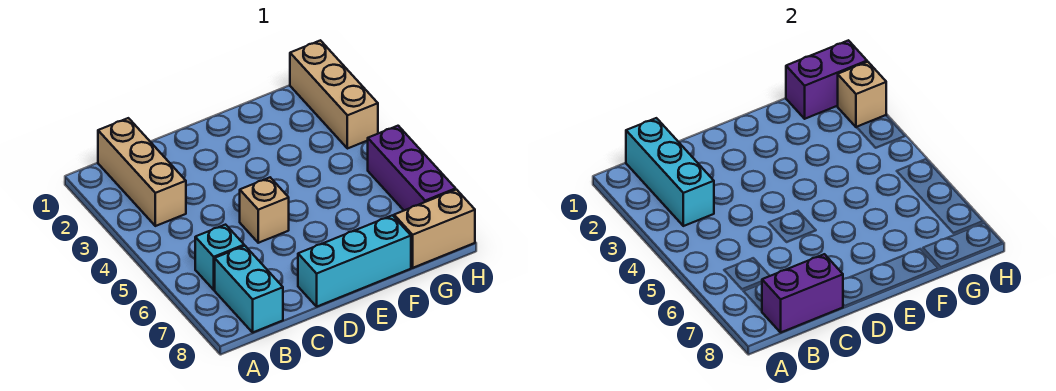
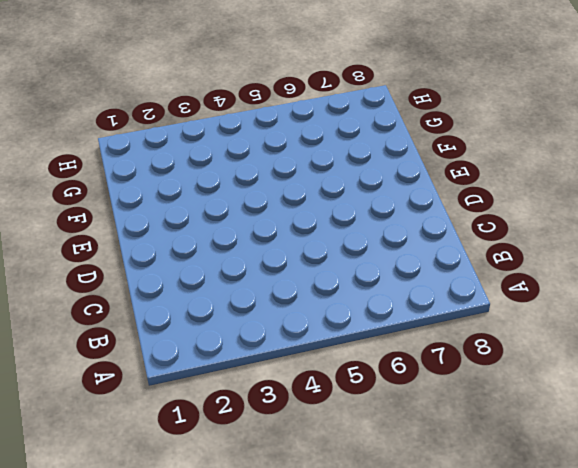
none -> tan 1x3 brick [98,118,186,226]
none -> cyan 1x1 brick [195,225,244,290]
none -> cyan 1x2 brick [215,246,283,332]

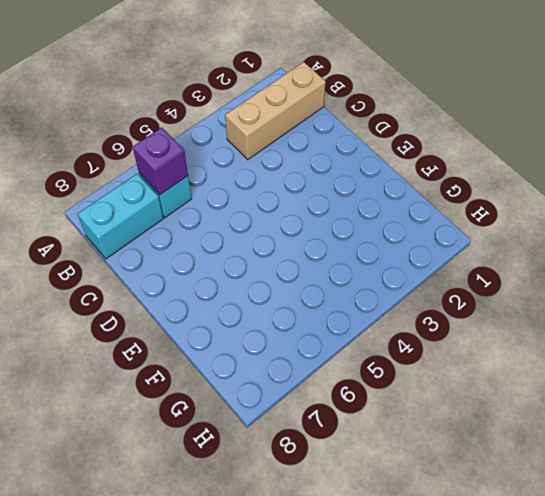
purple 1x1 brick [133,128,188,195] -> none
none -> tan 1x1 brick [240,178,289,243]
none -> cyan 1x3 brick [298,215,411,307]
none -> tan 1x2 brick [394,190,475,268]

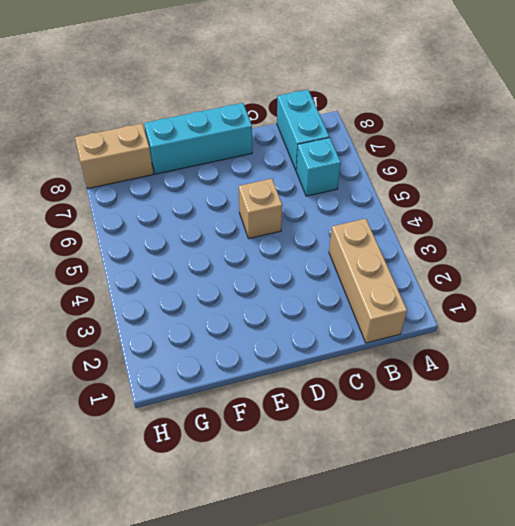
none -> tan 1x3 brick [290,40,378,149]
none -> purple 1x3 brick [368,126,456,210]
none -> cyan 1x3 brick [626,118,714,226]

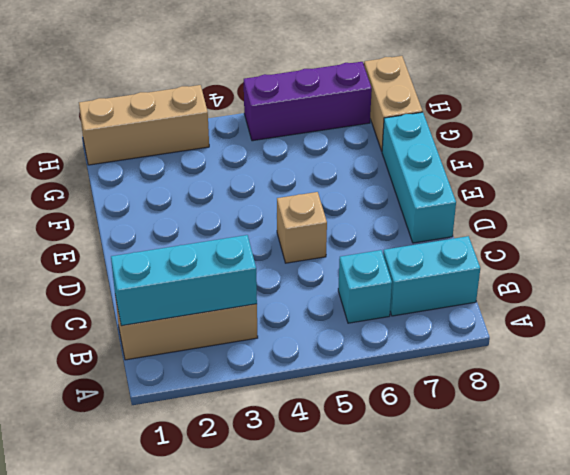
none -> purple 1x2 brick [762,254,843,332]
none -> purple 1x2 brick [786,40,867,119]
none -> tan 1x1 brick [837,62,886,127]

